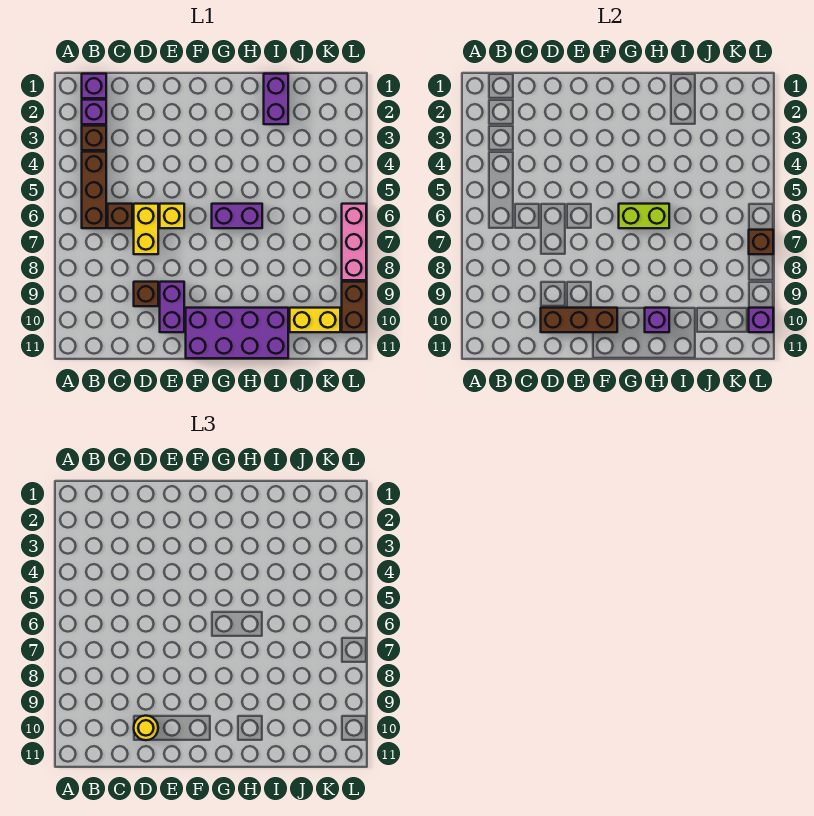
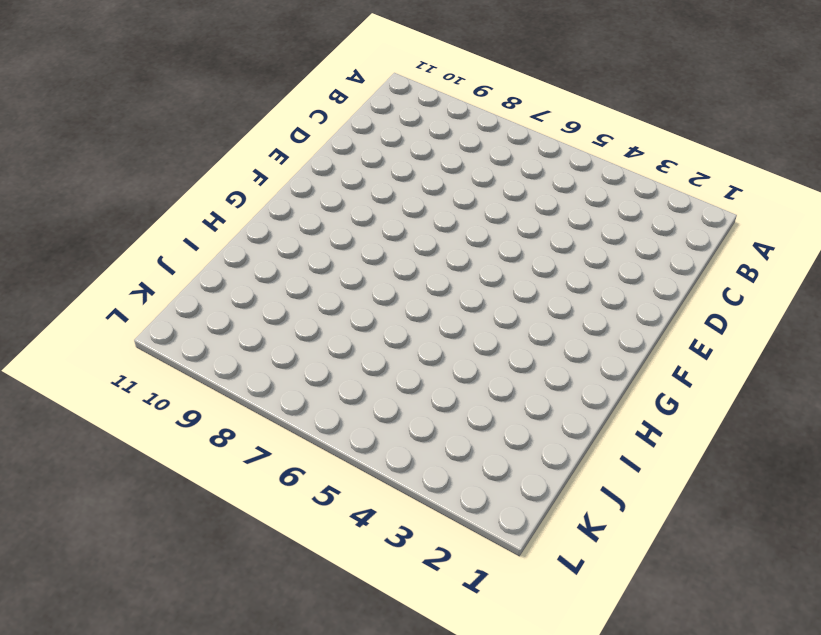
none -> purple 1x1 brick [82,74,106,98]
none -> purple 1x1 brick [82,100,106,124]
none -> brown 1x1 brick [82,126,106,150]

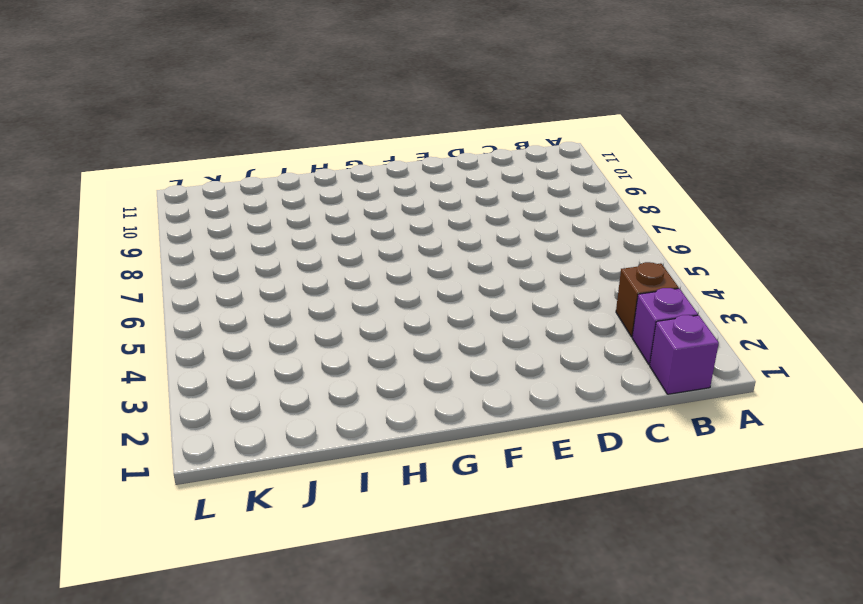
none -> brown 1x3 brick [82,152,106,228]
none -> brown 1x1 brick [108,204,132,228]
none -> yellow 1x2 brick [134,204,158,254]

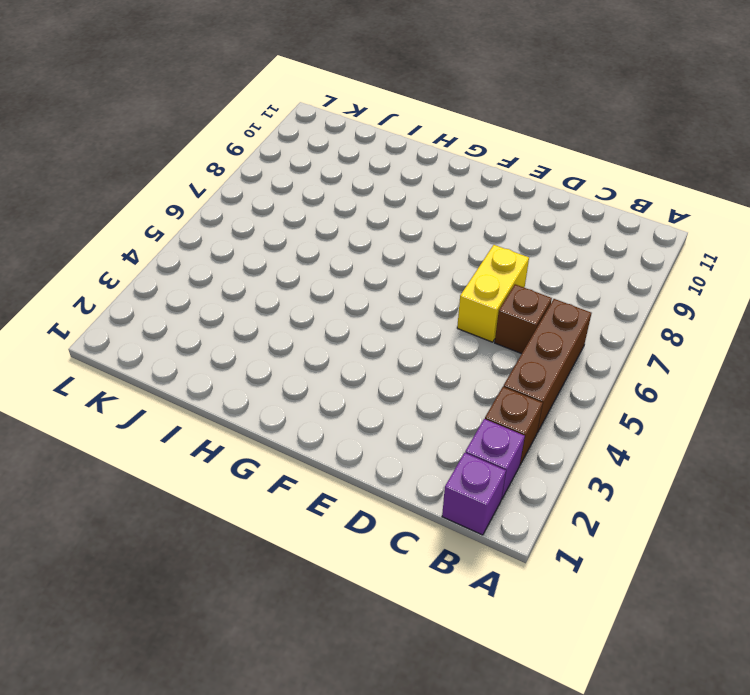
none -> brown 1x1 brick [134,282,158,306]
none -> yellow 1x1 brick [160,204,184,228]
none -> purple 1x2 brick [160,282,184,332]

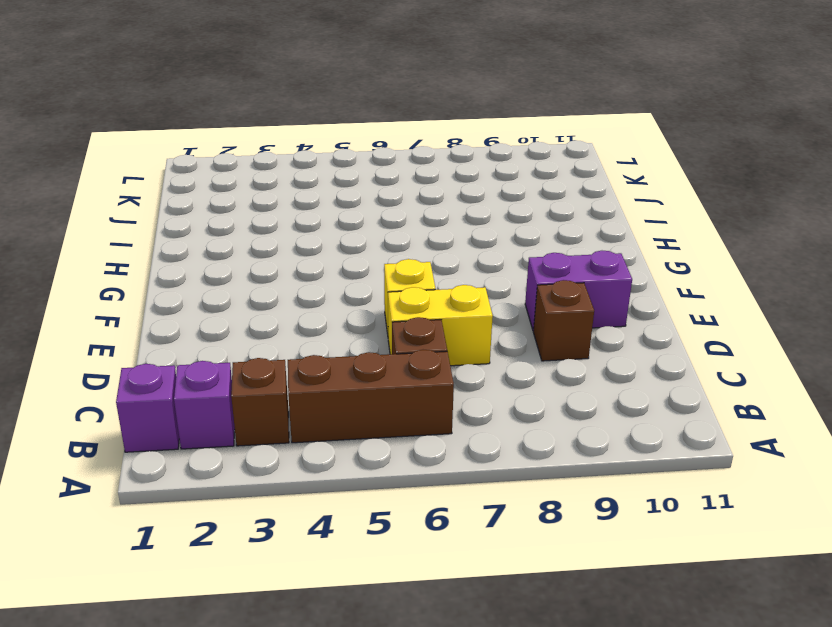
none -> purple 2x4 brick [186,308,288,358]
none -> purple 1x2 brick [212,204,262,228]
none -> purple 1x2 brick [264,74,288,124]

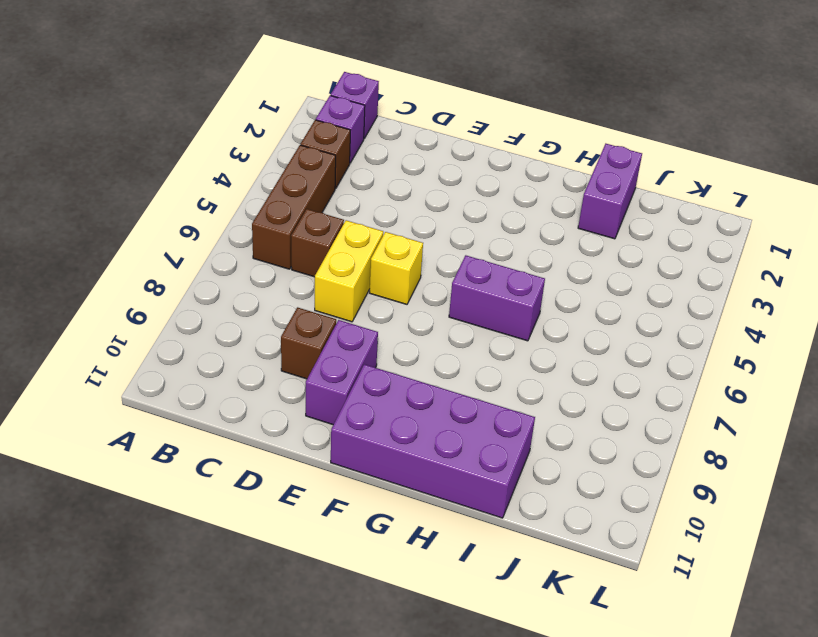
none -> yellow 1x2 brick [290,308,340,332]
none -> pink 1x3 brick [342,204,366,280]
none -> brown 1x2 brick [342,282,366,332]

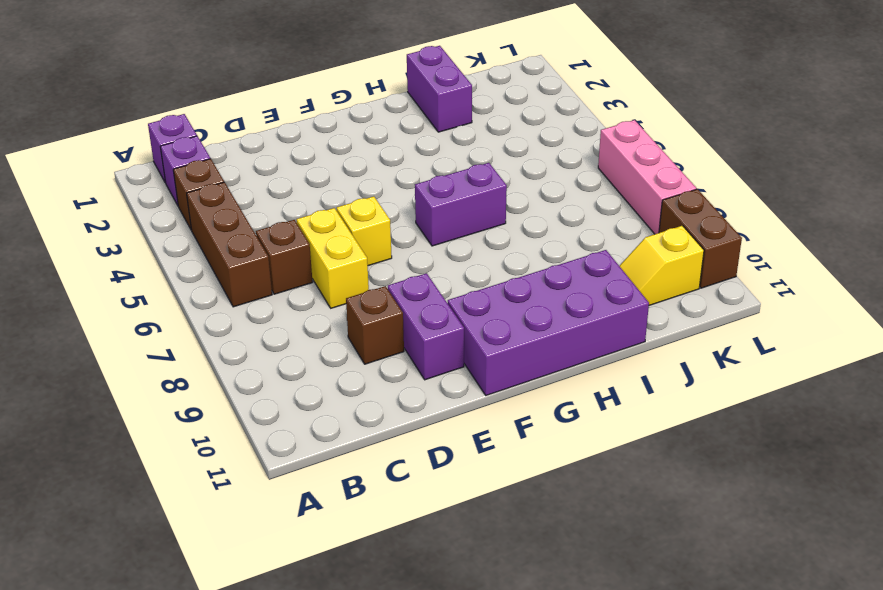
yellow 1x2 slope [620,226,704,305] -> yellow 1x2 brick [290,308,340,332]
none -> brown 1x3 brick [541,308,617,332]
none -> lime 1x2 brick [619,204,669,228]
none -> purple 1x1 brick [645,308,669,332]

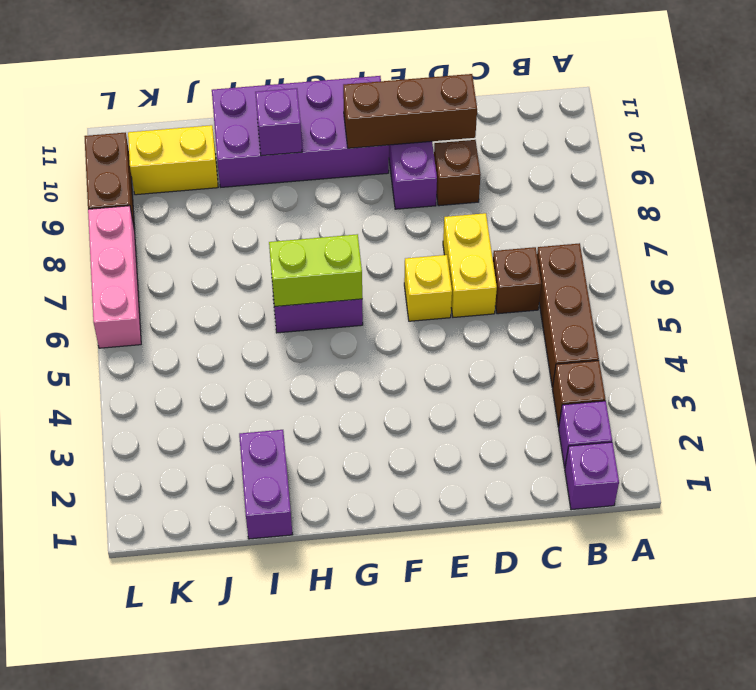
none -> brown 1x1 brick [749,230,773,254]
none -> purple 1x1 brick [749,308,773,332]
none -> yellow 1x1 round brick [134,716,158,740]

